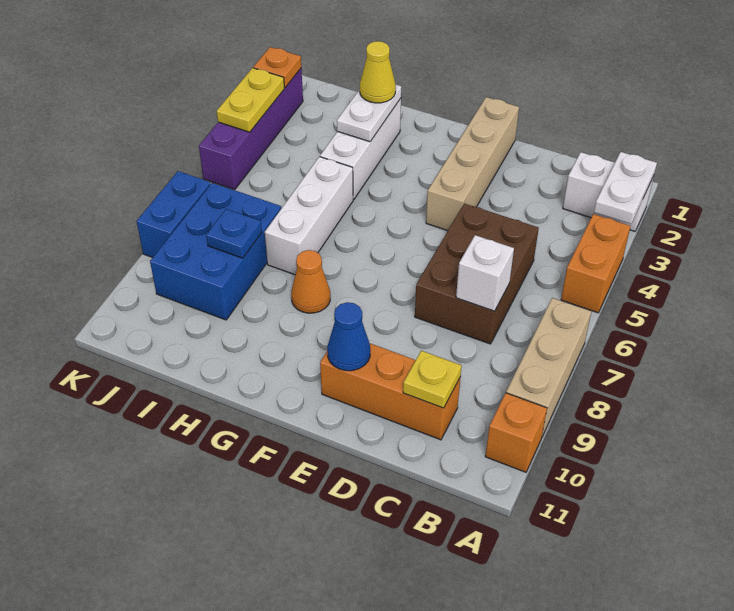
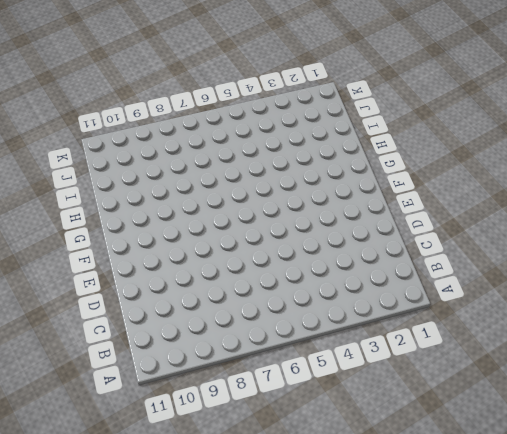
none -> white 1x2 brick [563,152,654,231]
none -> orange 1x2 brick [561,214,630,313]
none -> tan 1x3 brick [506,298,591,436]

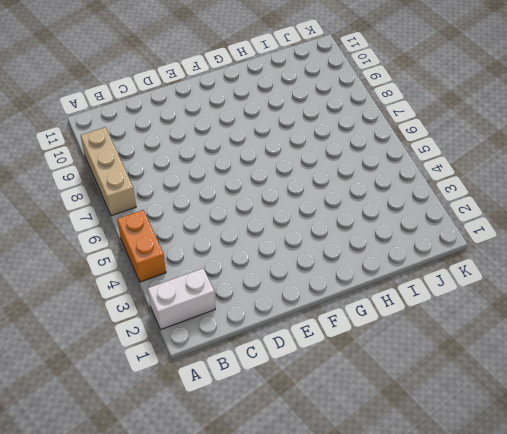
none -> orange 1x1 brick [485,393,547,472]
none -> brown 2x3 brick [415,203,539,344]
none -> orange 1x3 brick [320,343,460,440]

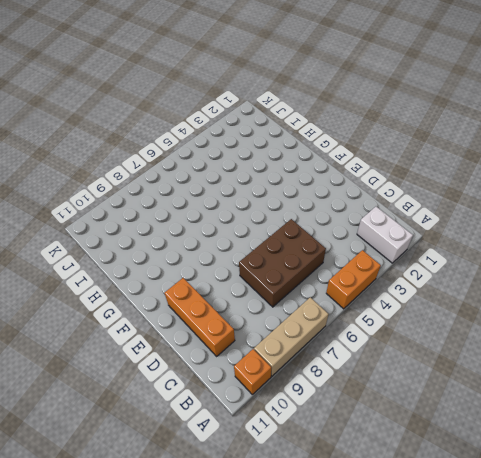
none -> tan 1x4 brick [426,97,519,231]
none -> orange 1x1 cone [291,250,330,313]
none -> white 1x3 brick [320,98,401,200]

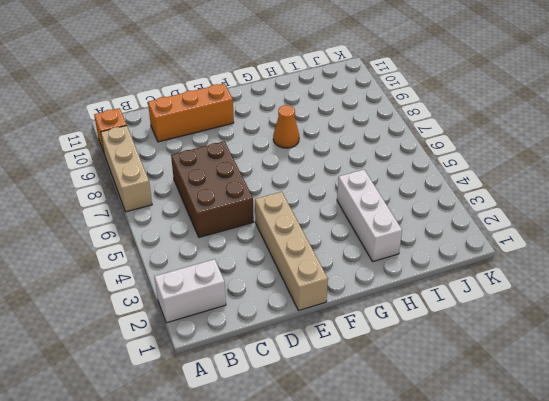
none -> orange 1x2 brick [561,214,630,313]
none -> white 1x3 brick [265,157,353,275]
none -> blue 2x3 brick [150,183,281,320]

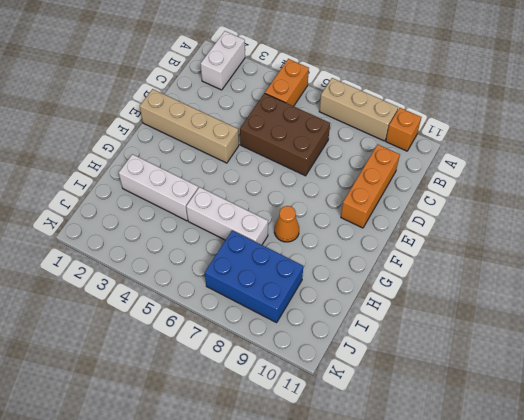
orange 1x2 brick [265,59,309,106] -> orange 1x2 brick turned to [561,214,630,313]
none -> purple 1x4 brick [199,69,303,190]
none -> blue 1x2 brick [137,171,211,258]
none -> white 1x2 plate [594,152,657,224]

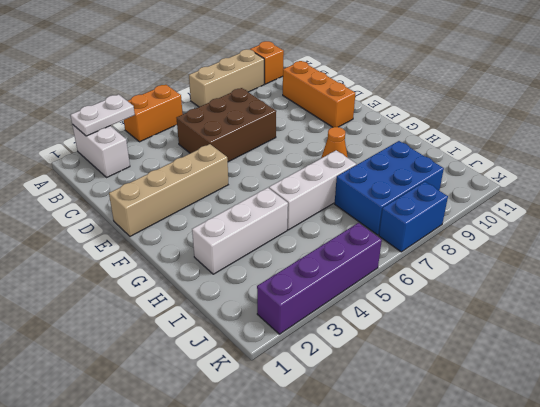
none -> white 1x1 brick [456,235,514,311]
none -> yellow 1x1 plate [403,351,462,408]
none -> blue 1x1 cone [327,302,370,371]

